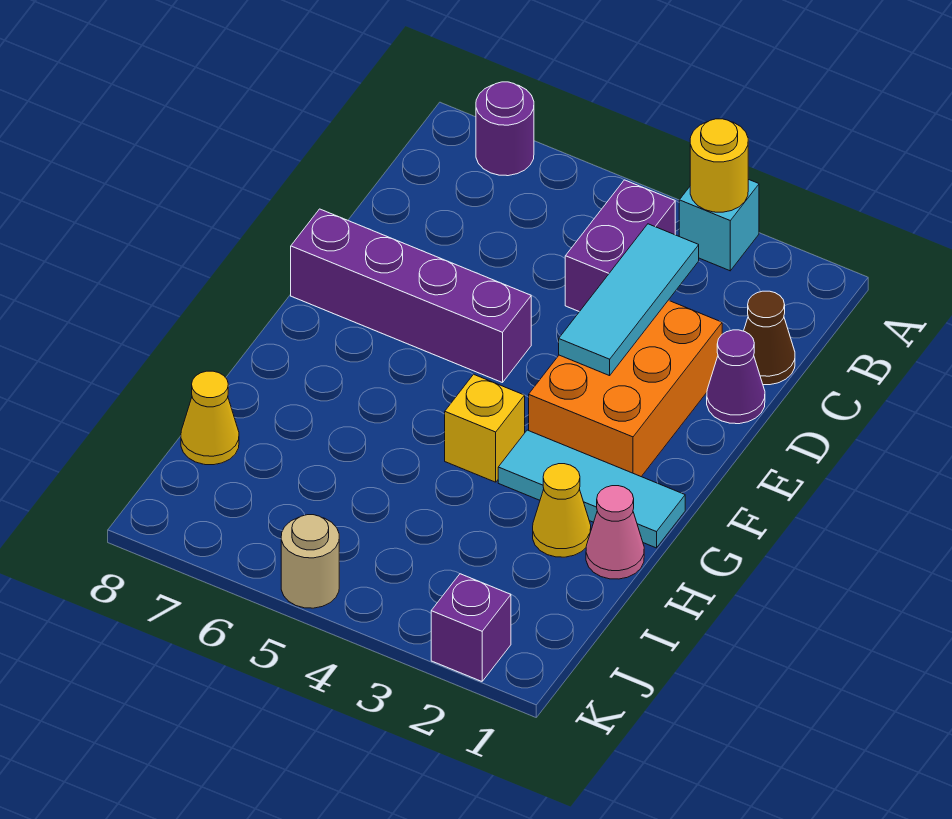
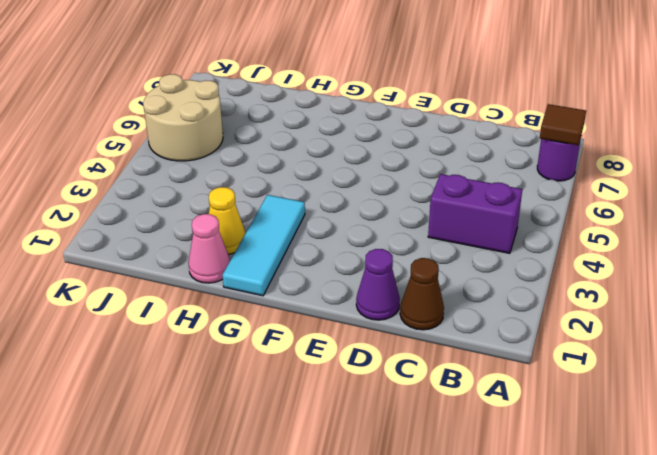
brown 1x1 tile [540,104,586,145] -> none
tan 2x2 round brick [143,74,223,161] -> tan 1x1 round brick [281,515,339,608]
none -> cyan 1x1 brick [679,179,759,271]
none -> orange 2x3 brick [529,300,722,477]
none -> purple 1x4 brick [291,209,531,383]

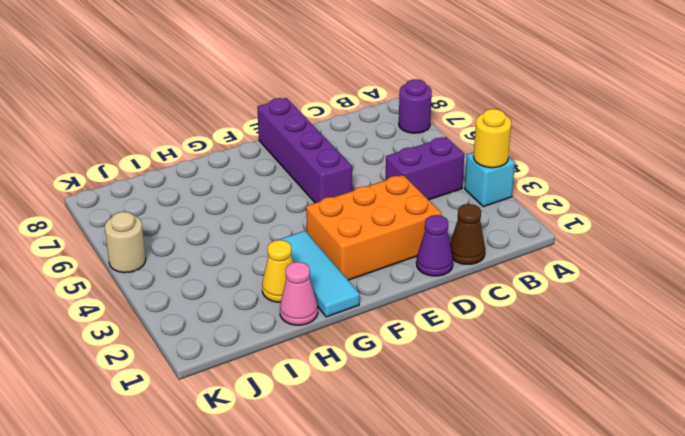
none -> yellow 1x1 brick [445,374,525,482]
none -> yellow 1x1 cone [181,371,239,465]
none -> purple 1x1 brick [431,574,511,681]

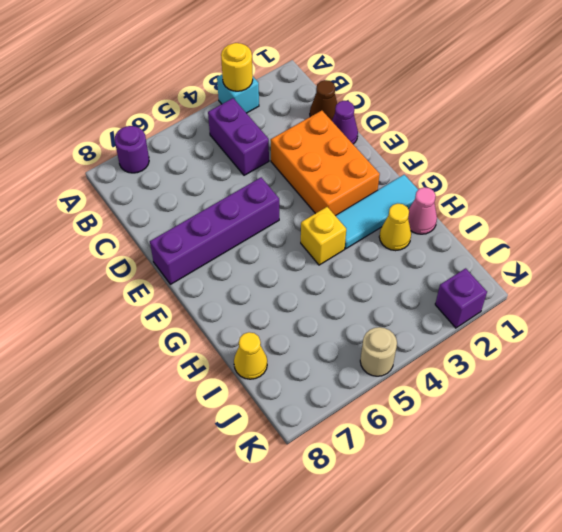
none -> cyan 1x3 tile [559,224,699,376]

